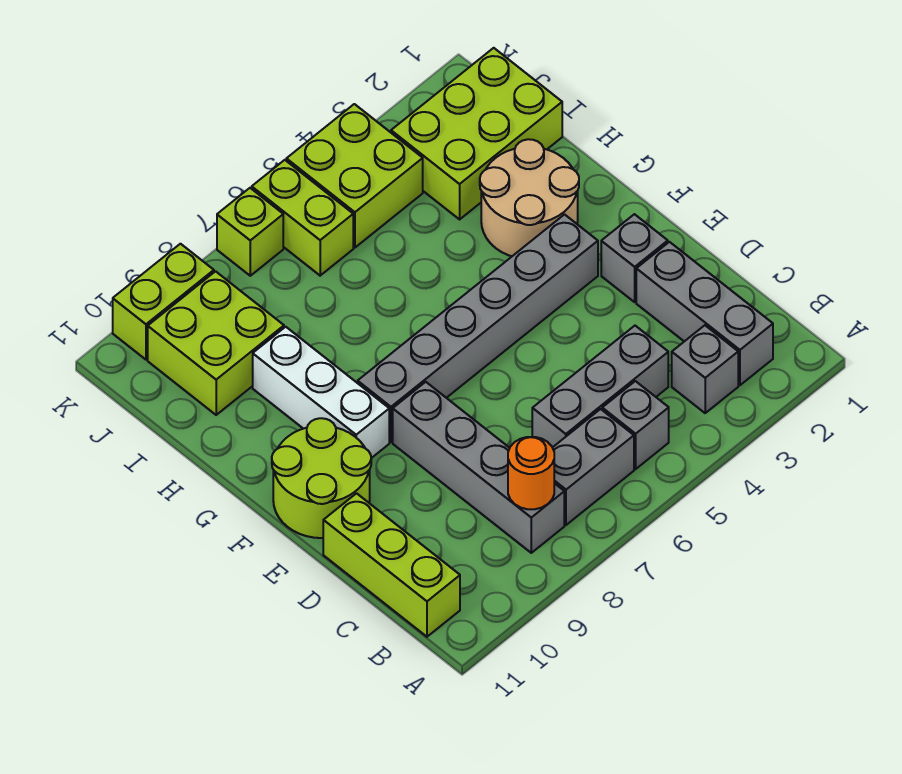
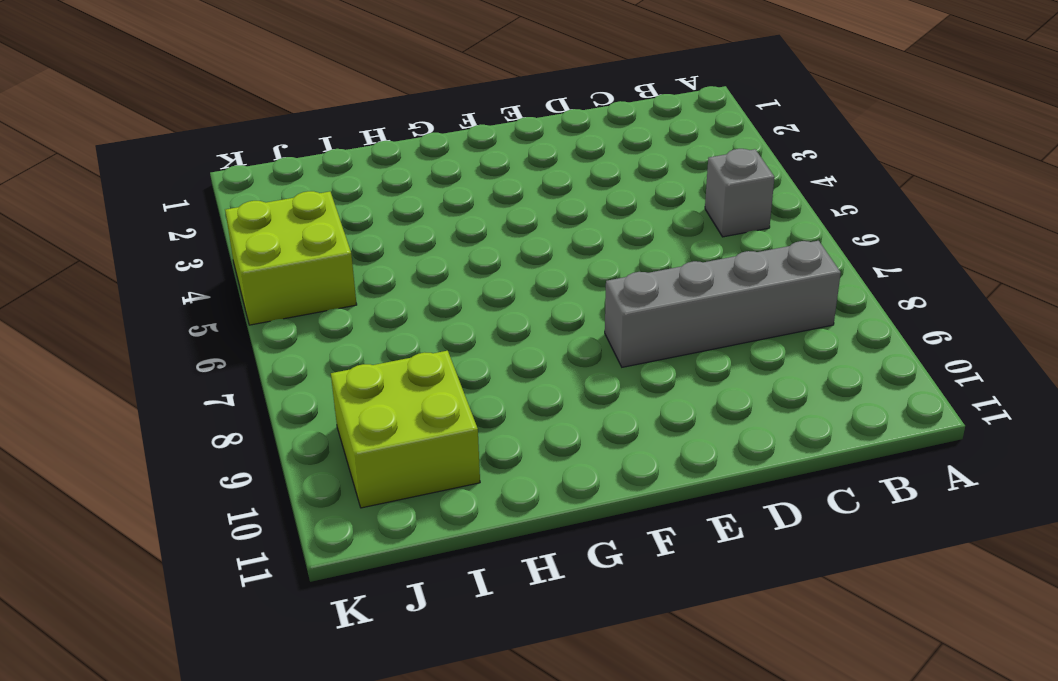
none -> grey 1x3 brick [636,242,773,385]
none -> grey 1x1 brick [672,325,738,413]
none -> grey 1x2 brick [553,409,634,525]

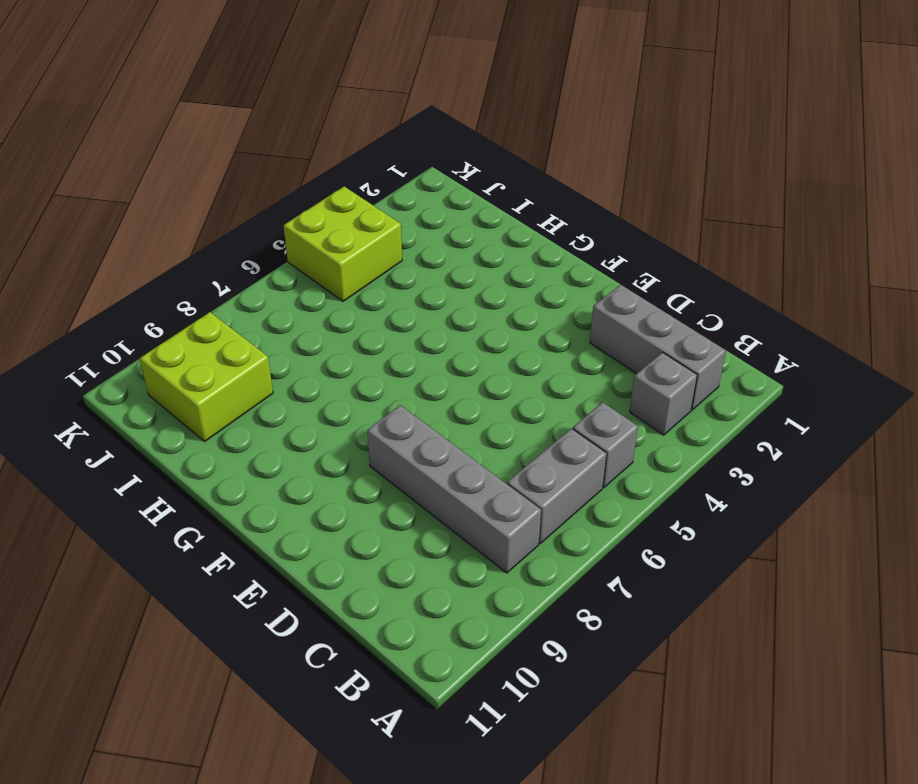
none -> lime 1x3 brick [323,493,460,637]
none -> grey 1x3 brick [532,326,668,447]
none -> grey 1x1 brick [601,214,668,302]

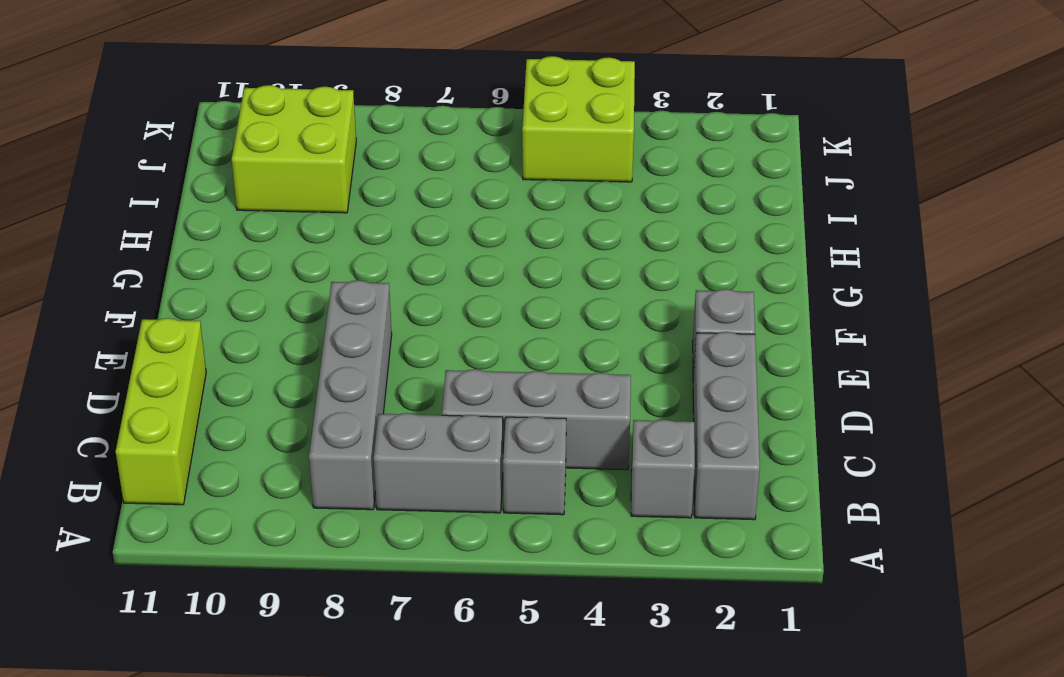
none -> lime 2x2 round brick [272,418,371,538]
none -> grey 1x6 brick [358,215,598,442]
none -> white 1x3 brick [253,327,389,458]

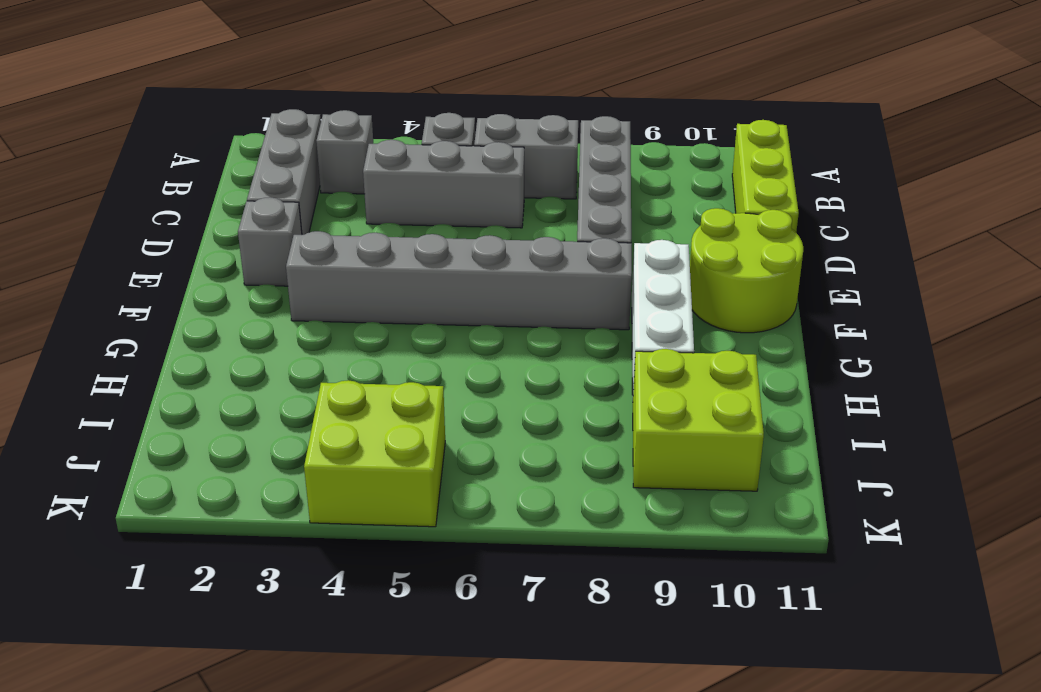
none -> tan 2x2 round brick [480,139,579,256]
none -> lime 2x3 brick [391,48,562,219]
none -> lime 1x2 brick [252,160,353,276]

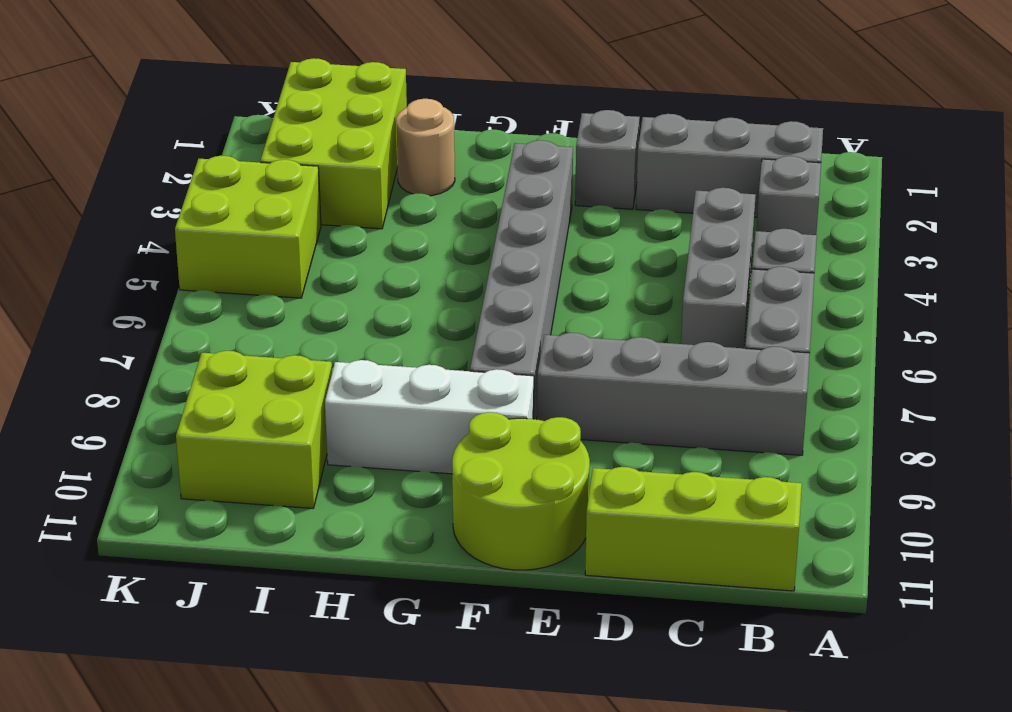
tan 1x1 round brick [396,99,455,196] -> tan 2x2 round brick [480,139,579,256]
none -> lime 1x2 brick [252,160,353,276]
none -> lime 1x1 brick [217,188,283,276]
none -> lime 1x2 brick [113,244,214,360]

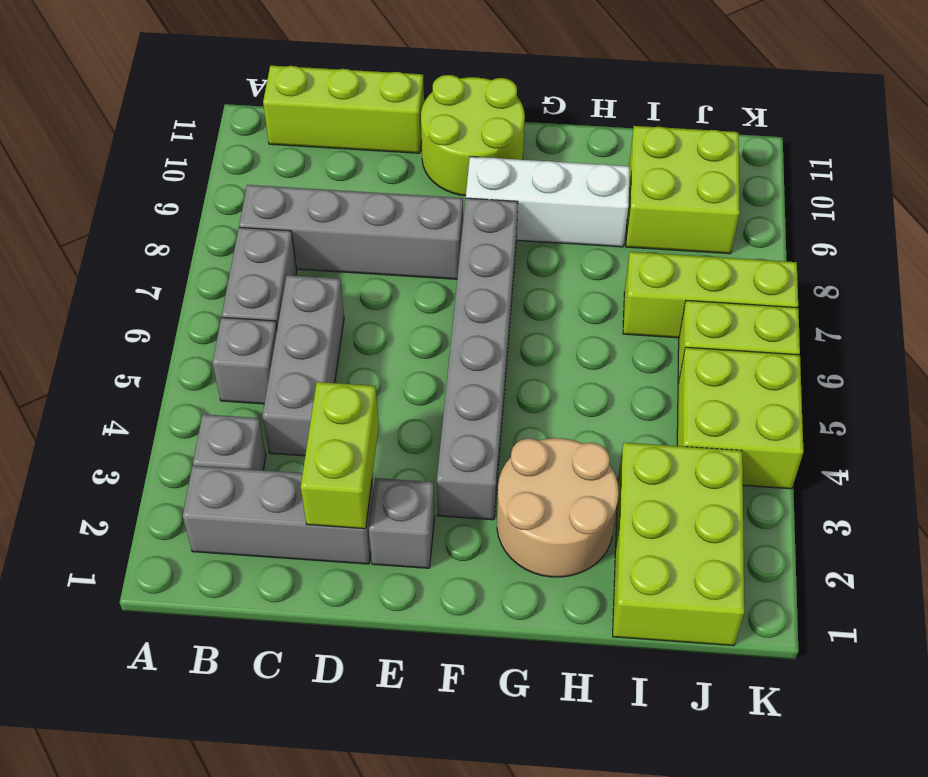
lime 1x2 brick [301,382,379,529] -> lime 1x2 brick moved to [113,244,214,360]
lime 1x3 brick [623,252,798,338] -> lime 1x1 brick [217,188,283,276]
none -> orange 1x1 round brick [508,437,554,509]

